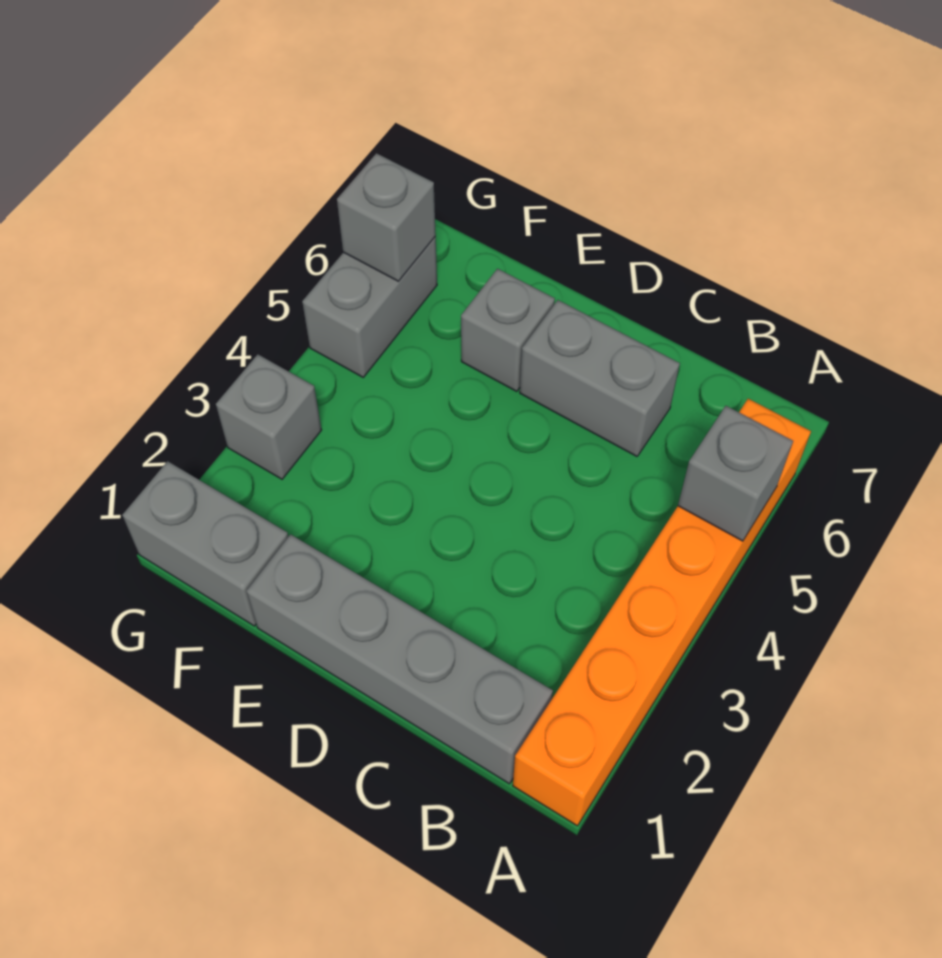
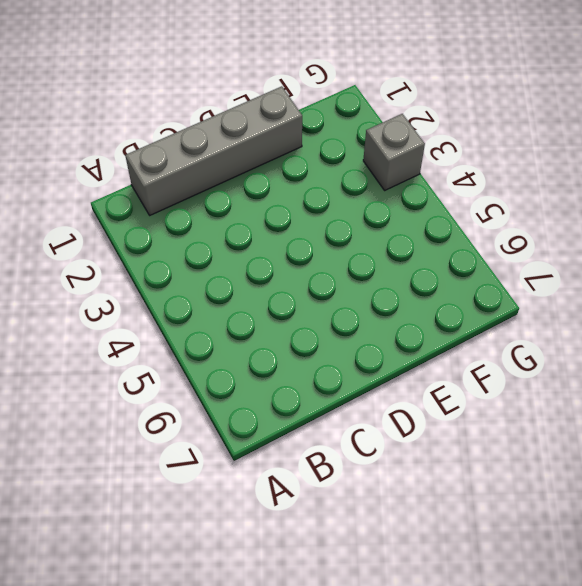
none -> orange 1x6 brick [513,399,811,826]
none -> grey 1x2 brick [520,300,680,456]

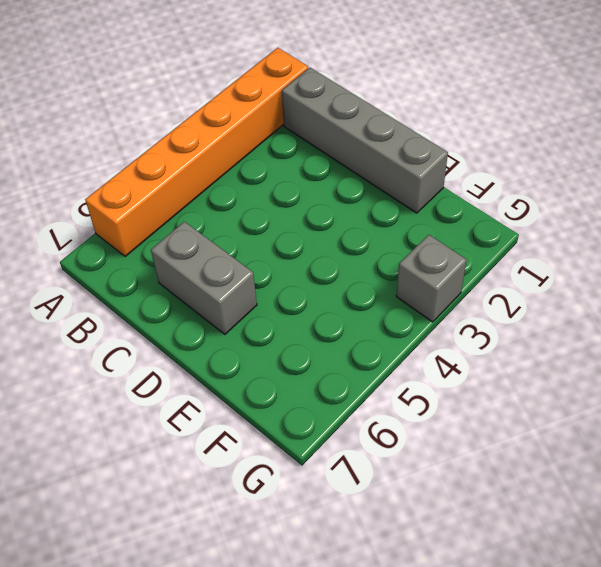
none -> grey 1x1 brick [461,269,555,392]
none -> grey 1x2 brick [122,461,288,626]

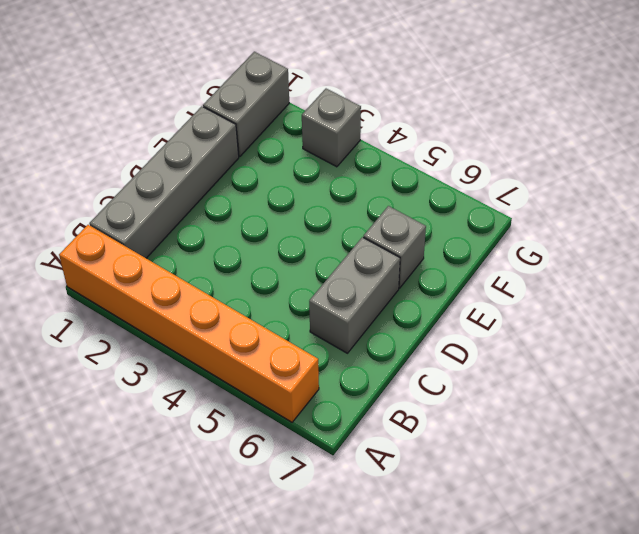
none -> grey 1x2 brick [302,237,437,377]
none -> grey 1x1 brick [678,406,793,541]

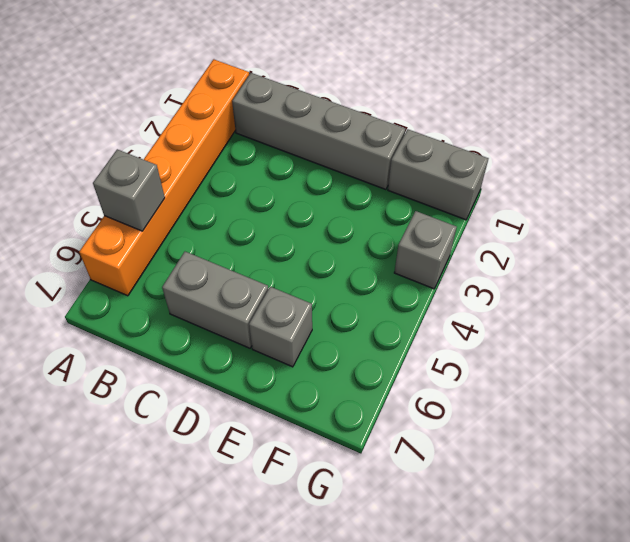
none -> grey 1x2 brick [302,237,437,377]
none -> grey 1x1 brick [337,153,436,281]

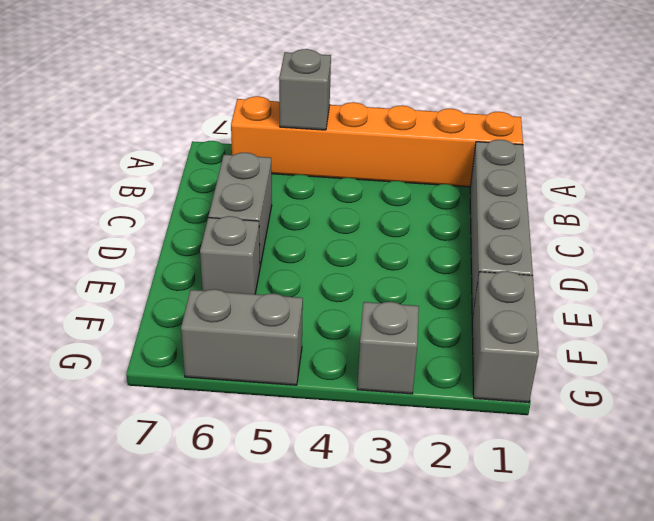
none -> grey 1x1 brick [337,153,436,281]

